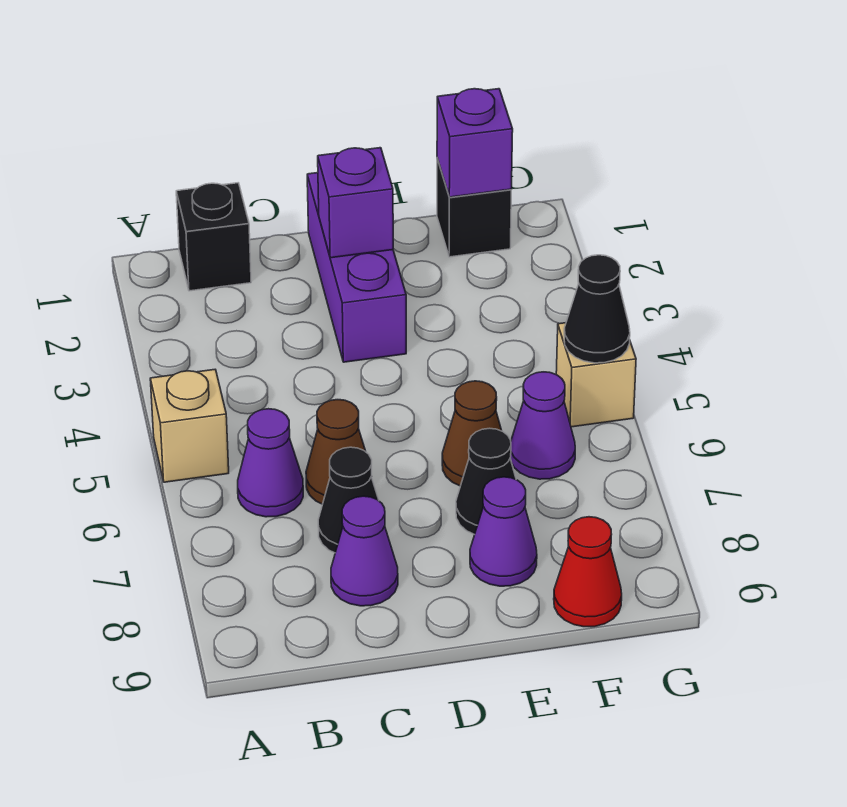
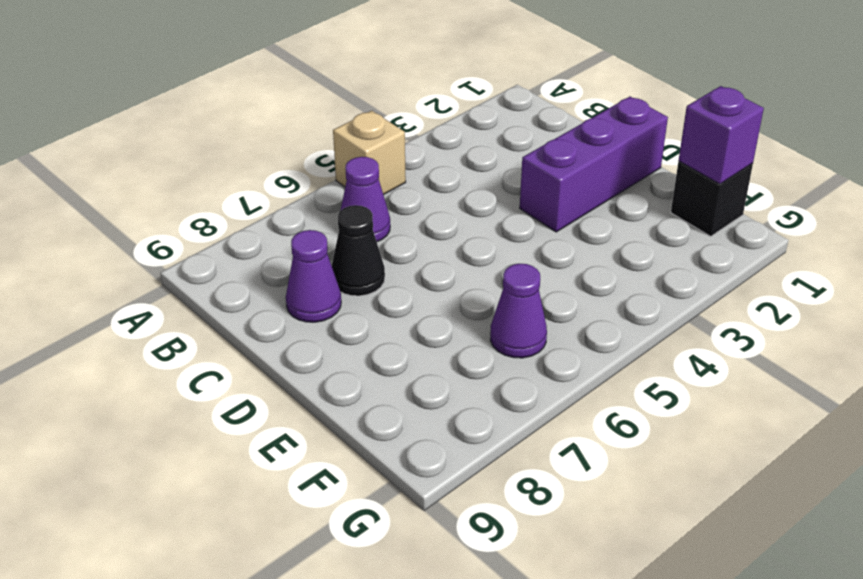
none -> black 1x1 brick [176,183,251,291]
none -> brown 1x1 cone [306,400,366,504]
none -> brown 1x1 cone [442,381,502,486]

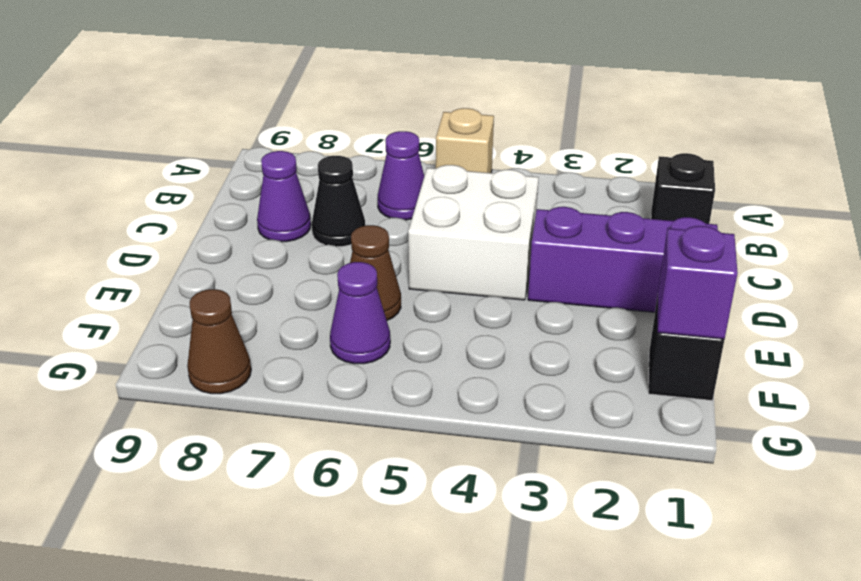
white 2x2 brick [408,165,539,300] -> none
brown 1x1 cone [187,289,251,394] -> brown 1x1 cone moved to [306,400,366,504]
none -> black 1x1 cone [456,428,516,535]
none -> purple 1x1 cone [470,477,537,586]
none -> red 1x1 cone [554,517,622,627]

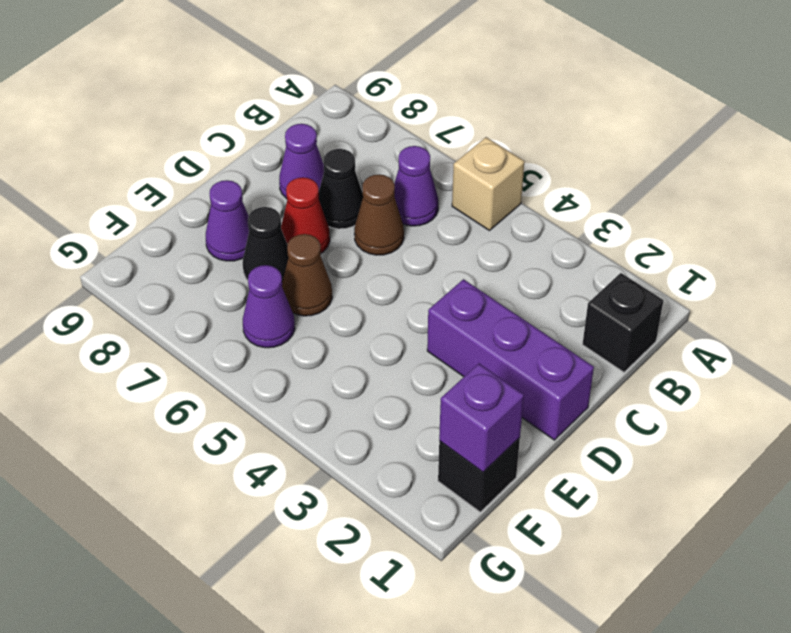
red 1x1 cone [281,177,330,253] -> red 1x1 cone moved to [554,517,622,627]
none -> tan 1x1 brick [556,323,636,427]
none -> purple 1x1 brick [318,148,393,258]
none -> black 1x1 cone [564,255,630,363]

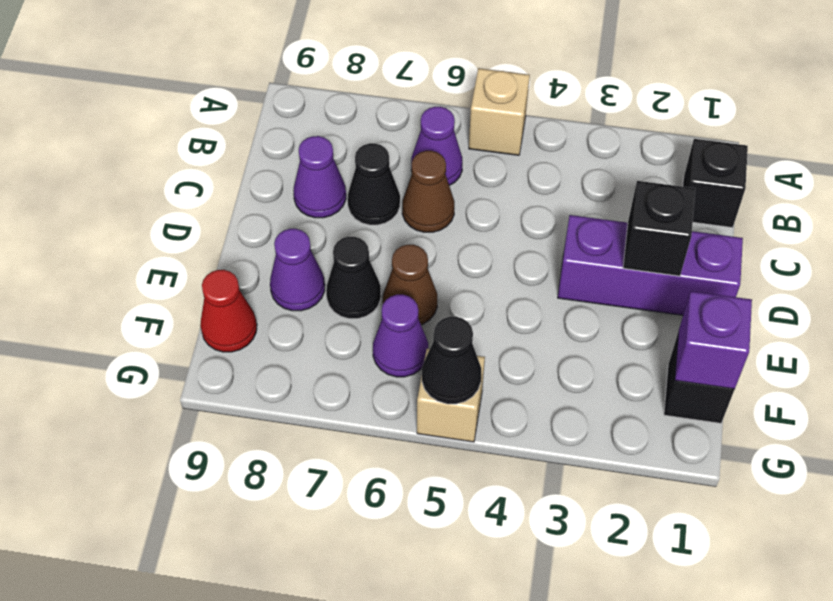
black 1x1 brick [623,181,695,276] -> purple 1x1 brick [318,148,393,258]

